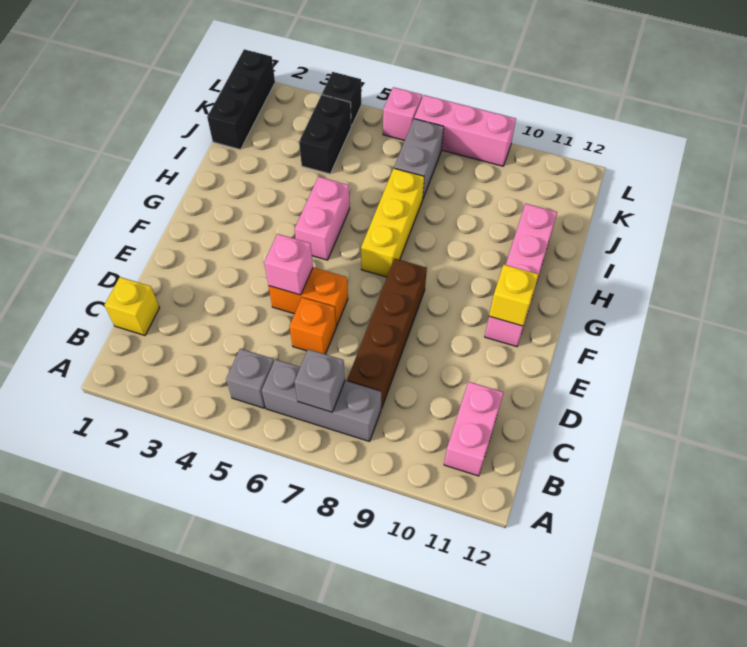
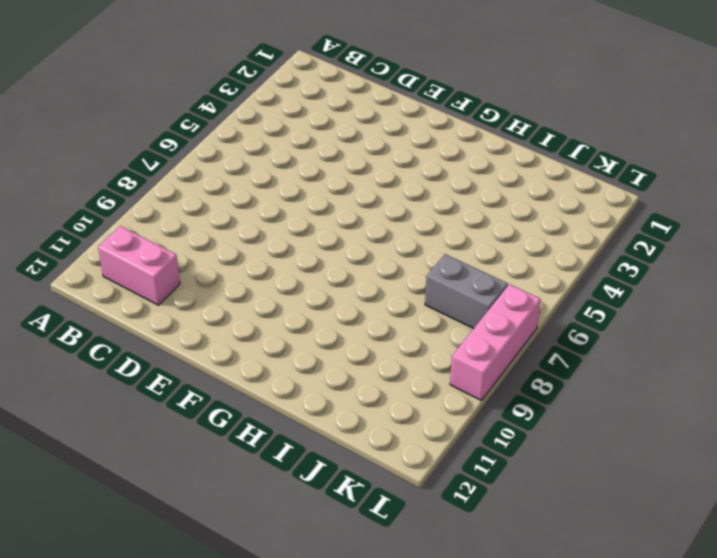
none -> grey 1x1 brick [226,349,274,408]
none -> grey 1x3 brick [262,359,381,441]
none -> yellow 1x1 brick [105,277,159,335]

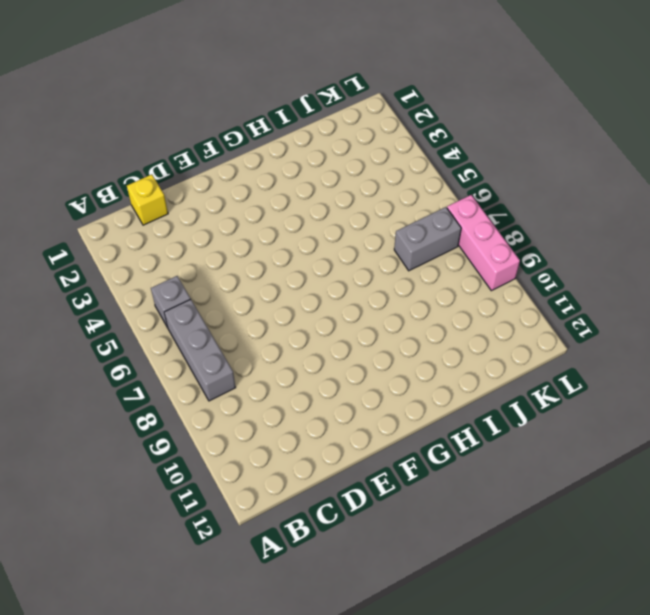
none -> pink 1x2 brick [444,382,504,476]
none -> brown 1x4 brick [347,259,427,409]
none -> orange 1x1 brick [290,297,336,354]

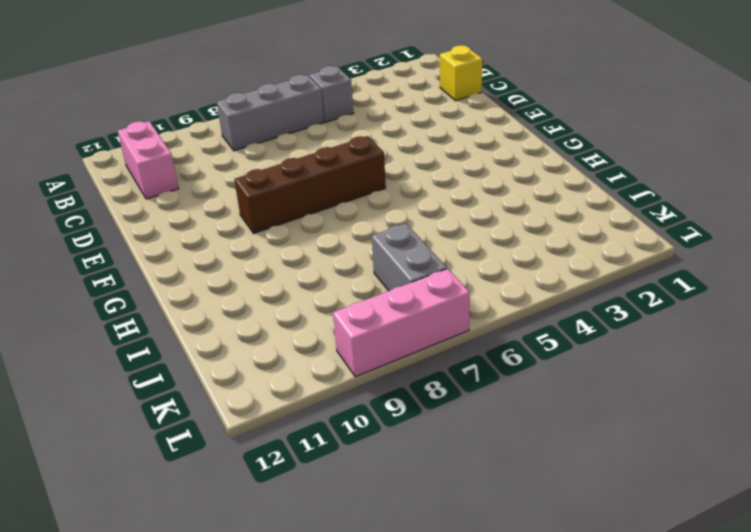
brown 1x4 brick [234,136,386,234] -> brown 1x4 brick turned to [347,259,427,409]
none -> orange 1x1 brick [290,297,336,354]
none -> orange 1x2 brick [269,267,348,326]
none -> pink 1x4 brick [485,204,557,347]

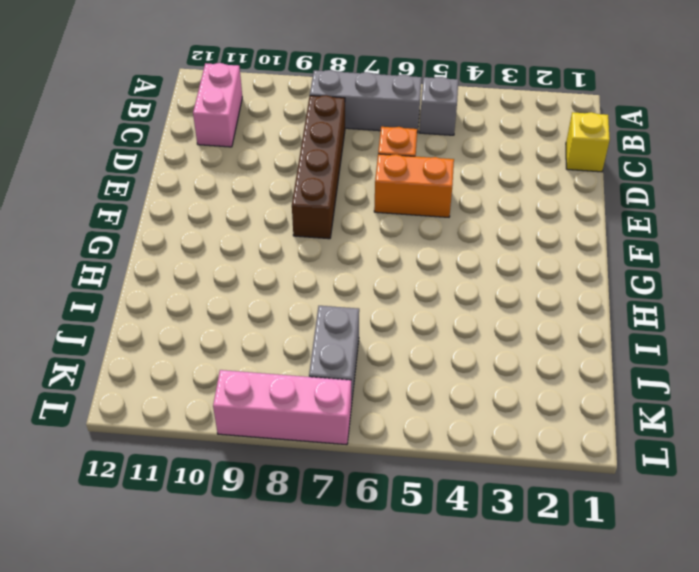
none -> pink 1x4 brick [485,204,557,347]
none -> pink 1x2 brick [295,177,350,260]
none -> yellow 1x3 brick [361,168,424,277]

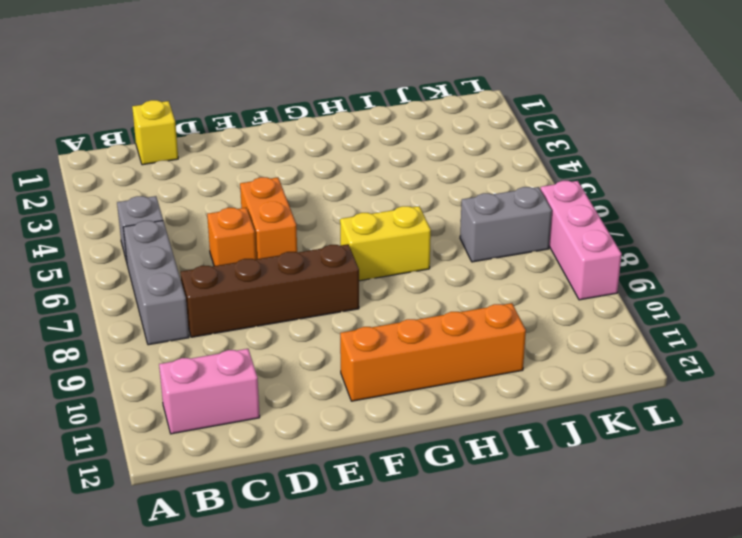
orange 1x4 brick [340,303,526,401] -> pink 1x4 brick [485,204,557,347]
yellow 1x2 brick [340,206,431,281] -> yellow 1x3 brick [361,168,424,277]
none -> pink 1x2 brick [295,177,350,260]
none -> black 1x3 brick [207,49,275,150]
none -> black 1x2 brick [299,95,351,174]

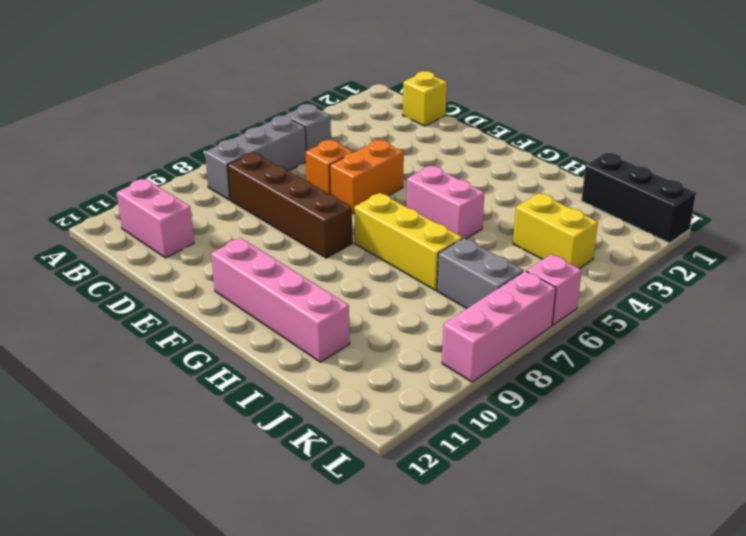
yellow 1x2 brick [513,193,598,269] -> black 1x2 brick [299,95,351,174]
none -> black 1x1 brick [322,72,361,126]
none -> grey 1x1 brick [294,349,345,412]
none -> pink 1x1 brick [264,234,313,295]

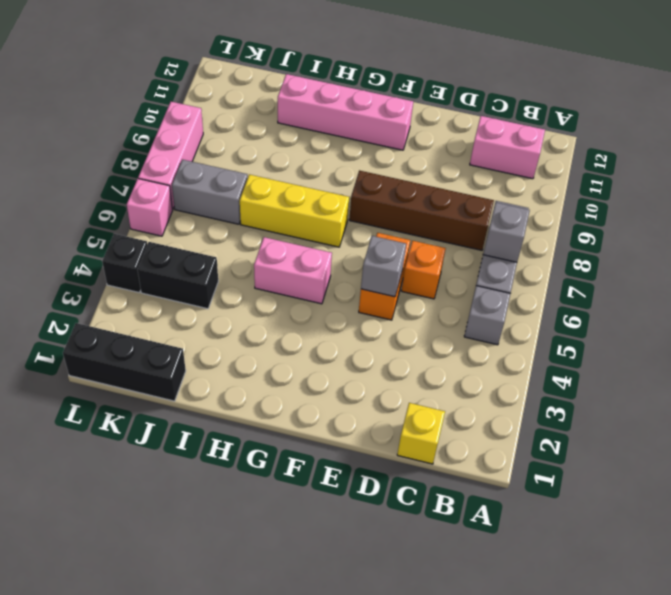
grey 1x1 brick [361,236,406,297] -> pink 1x1 brick [264,234,313,295]
none -> yellow 1x1 brick [489,265,539,326]

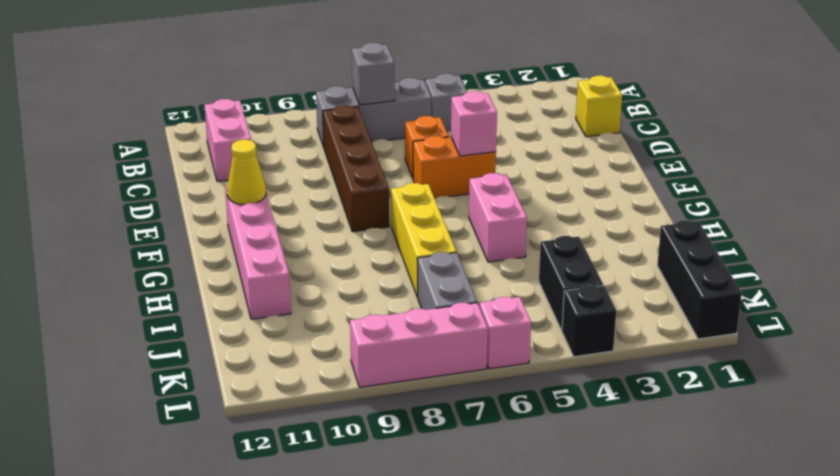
yellow 1x1 cone [227,140,266,205] -> yellow 1x1 brick [489,265,539,326]

